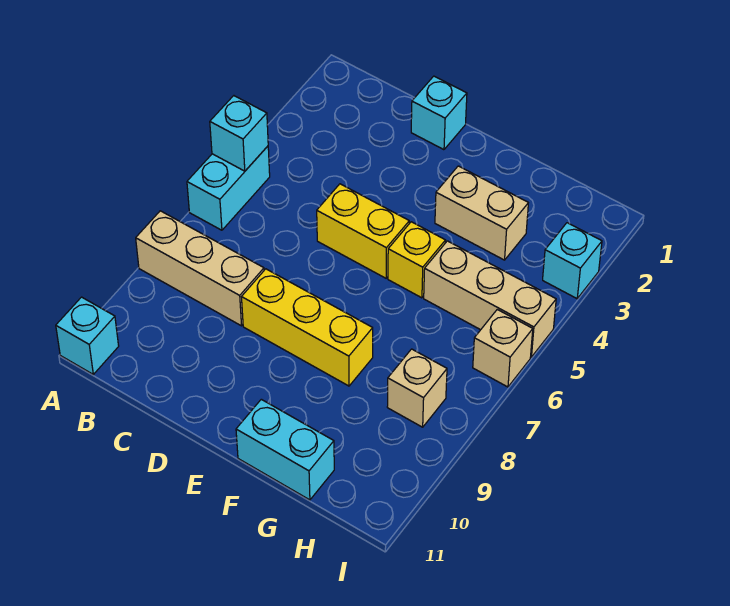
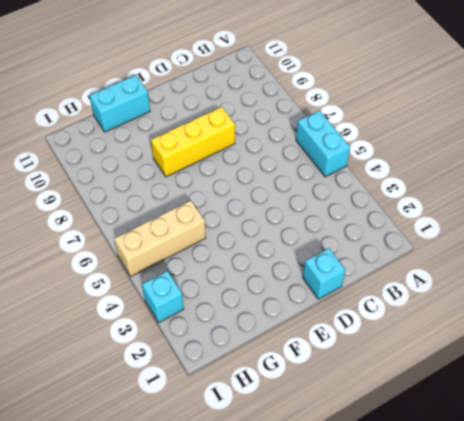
none -> tan 1x3 brick [136,211,264,326]
none -> cyan 1x1 brick [56,297,119,374]
none -> yellow 1x2 brick [317,184,409,278]

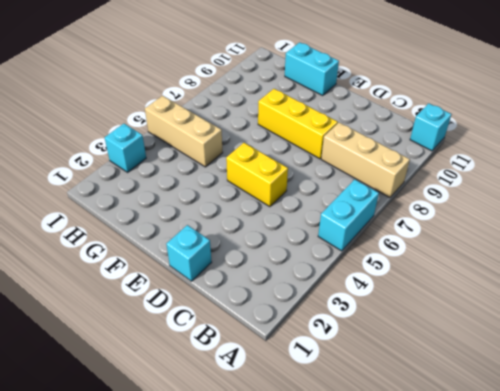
none -> tan 1x2 brick [435,166,528,260]
none -> yellow 1x1 brick [388,222,446,298]
none -> tan 1x1 brick [387,349,447,427]

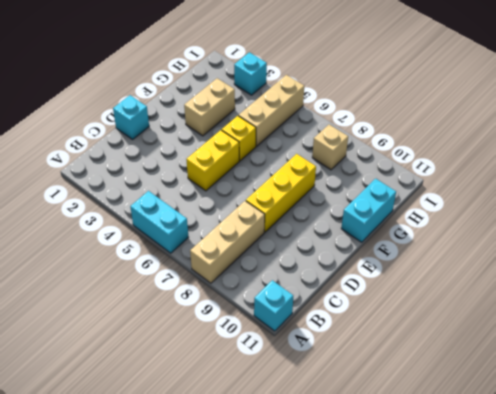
none -> tan 1x1 brick [473,310,533,387]
none -> cyan 1x1 brick [210,96,268,171]

